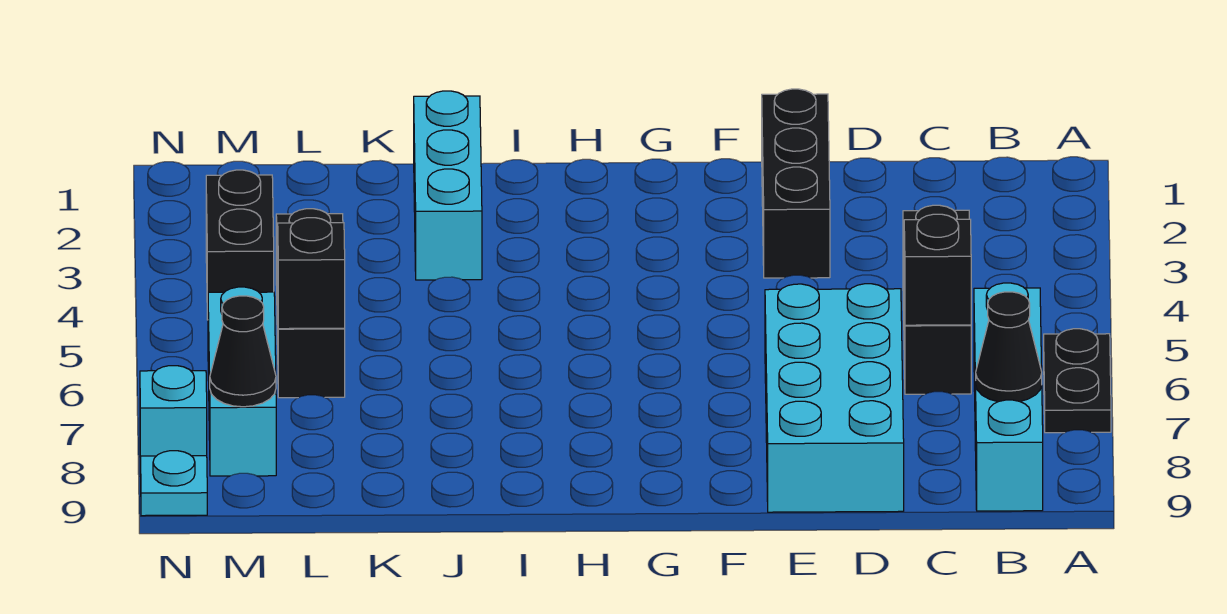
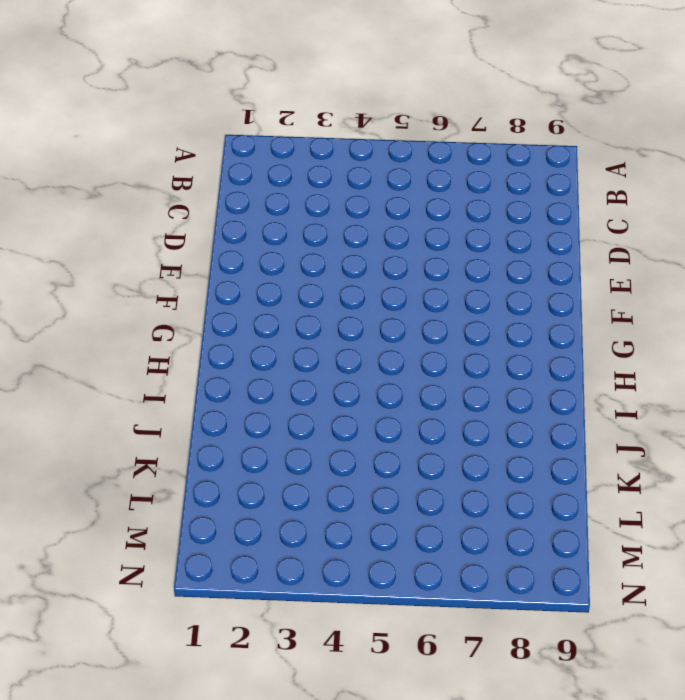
none -> black 1x2 plate [1044,329,1111,433]
none -> cyan 1x4 brick [974,283,1043,511]
none -> black 1x3 brick [903,205,971,394]

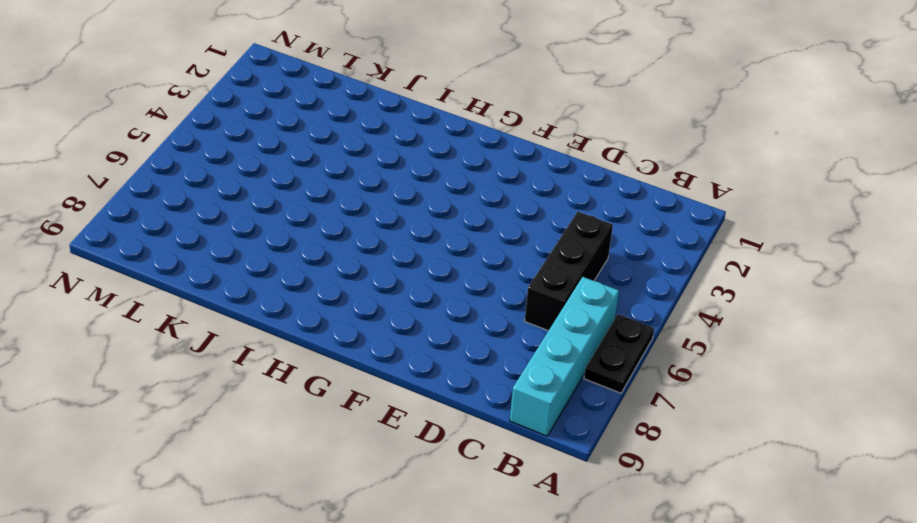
none -> cyan 2x4 brick [765,284,904,512]
none -> black 1x3 brick [762,89,830,278]
none -> cyan 1x3 brick [414,91,482,280]

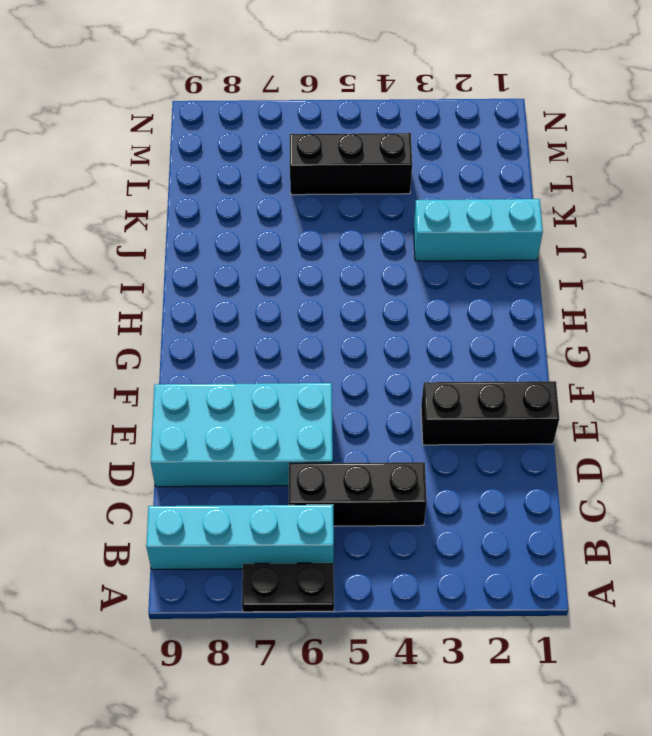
none -> black 1x2 brick [206,170,274,320]
none -> cyan 1x3 brick [208,287,276,476]
none -> cyan 1x1 brick [140,366,207,476]

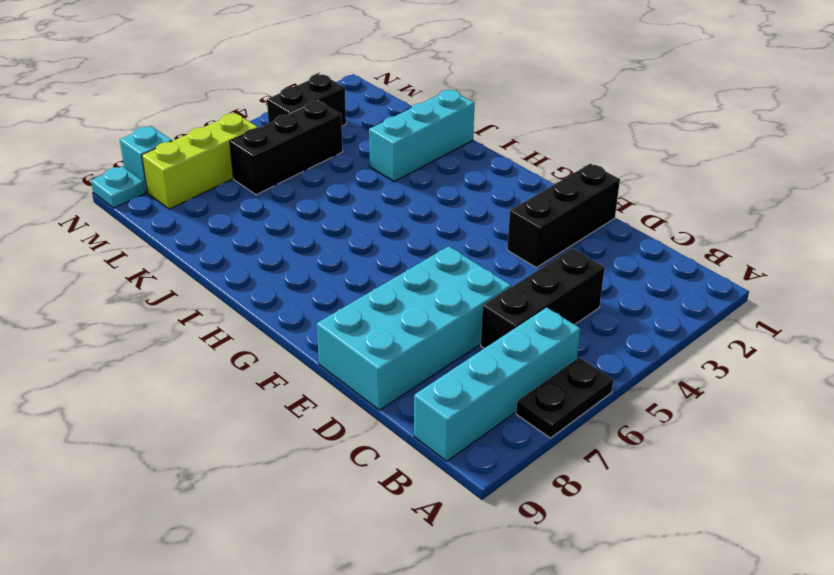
lime 1x3 brick [142,113,258,209] -> cyan 1x3 brick [208,287,276,476]
none -> black 1x1 cone [976,292,1042,402]
none -> black 1x1 brick [904,214,971,325]
none -> black 1x1 brick [278,218,345,329]

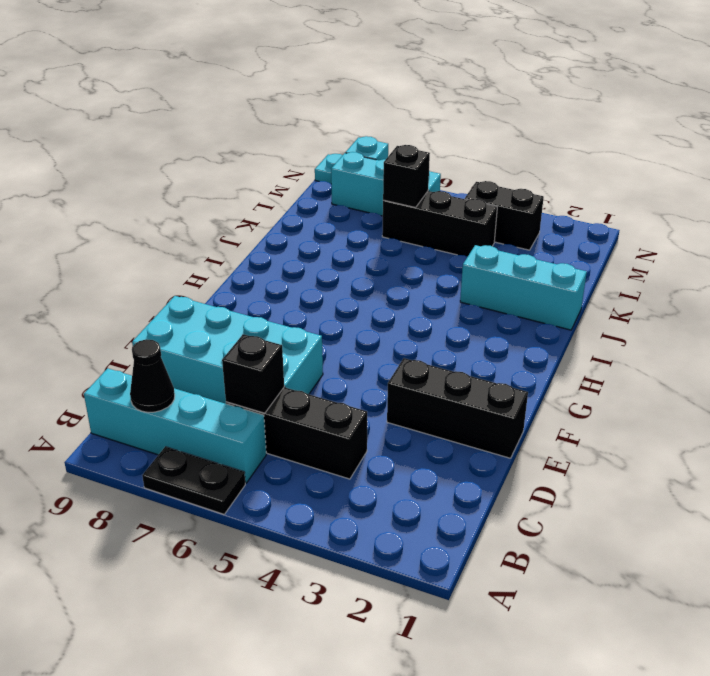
none -> black 1x1 cone [210,296,276,407]

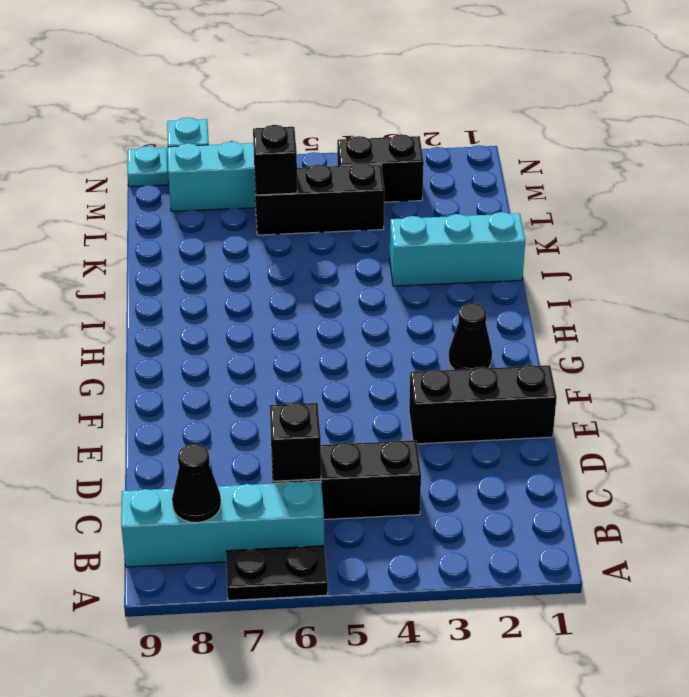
black 1x1 cone [448,303,492,370] -> black 1x1 cone moved to [210,296,276,407]
none -> cyan 2x4 brick [765,284,904,512]

